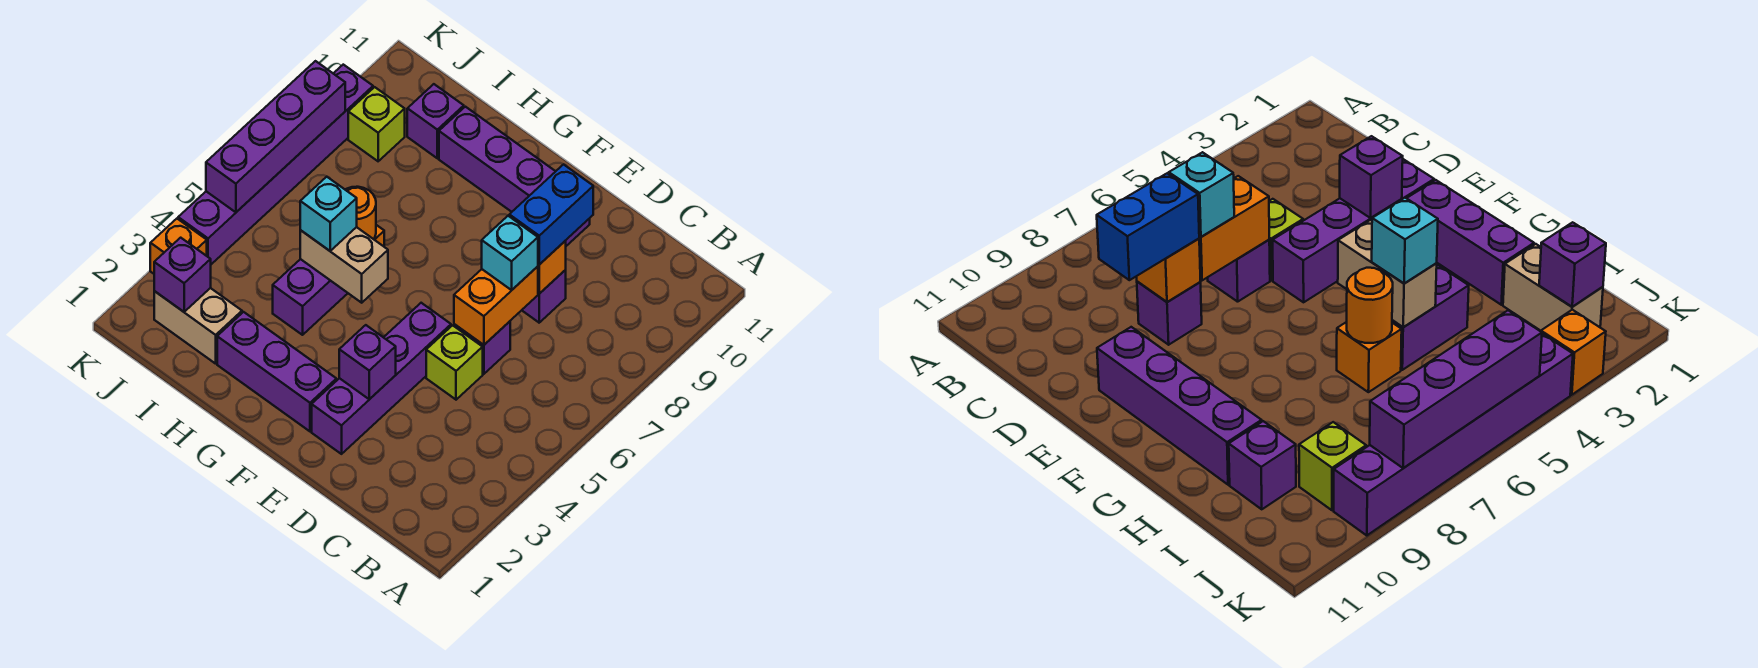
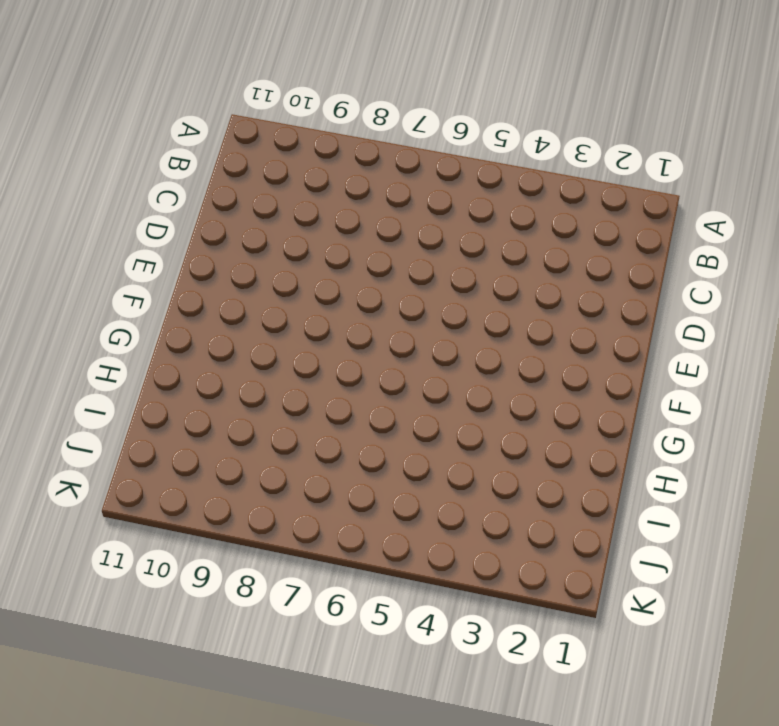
none -> lime 1x1 brick [426,325,483,400]
none -> purple 1x1 brick [454,321,510,374]
none -> purple 1x1 brick [522,270,566,323]

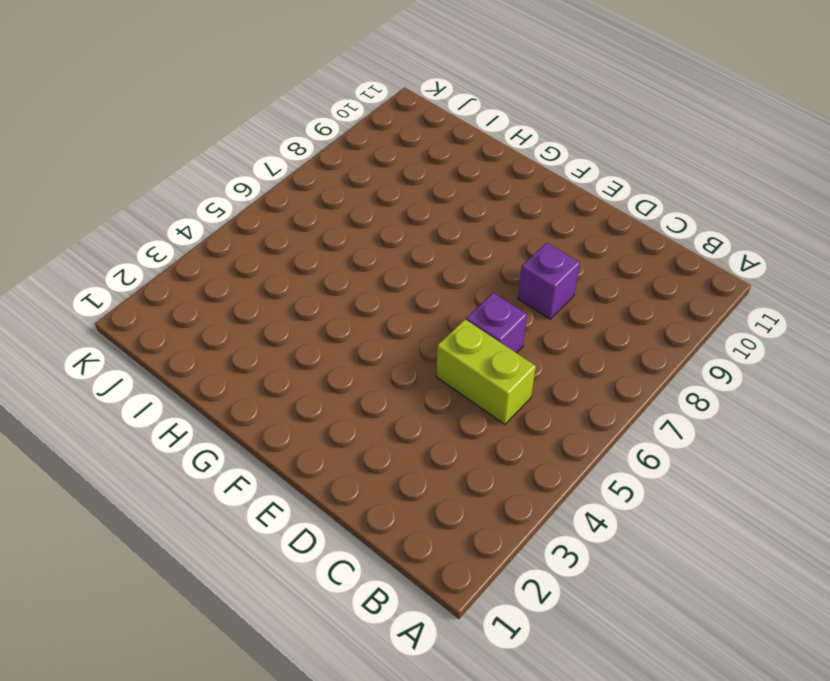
lime 1x2 brick [436,319,536,424] -> lime 1x1 brick [426,325,483,400]
none -> purple 1x4 brick [312,303,451,454]
none -> purple 1x4 brick [439,107,590,246]
none -> purple 1x3 brick [217,312,336,431]

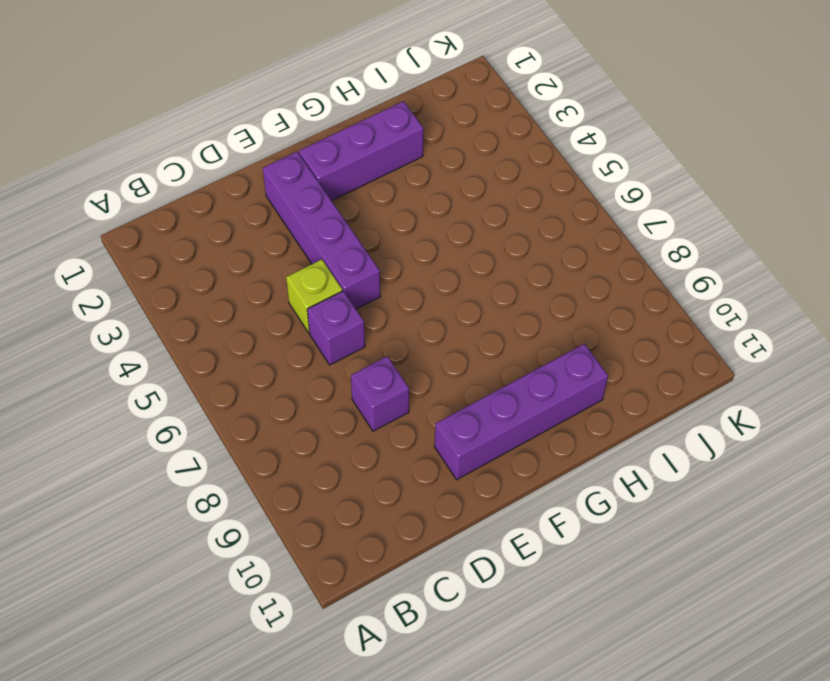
none -> purple 1x2 brick [273,259,348,335]
none -> orange 1x1 brick [1337,322,1402,392]
none -> tan 1x2 brick [154,288,242,364]

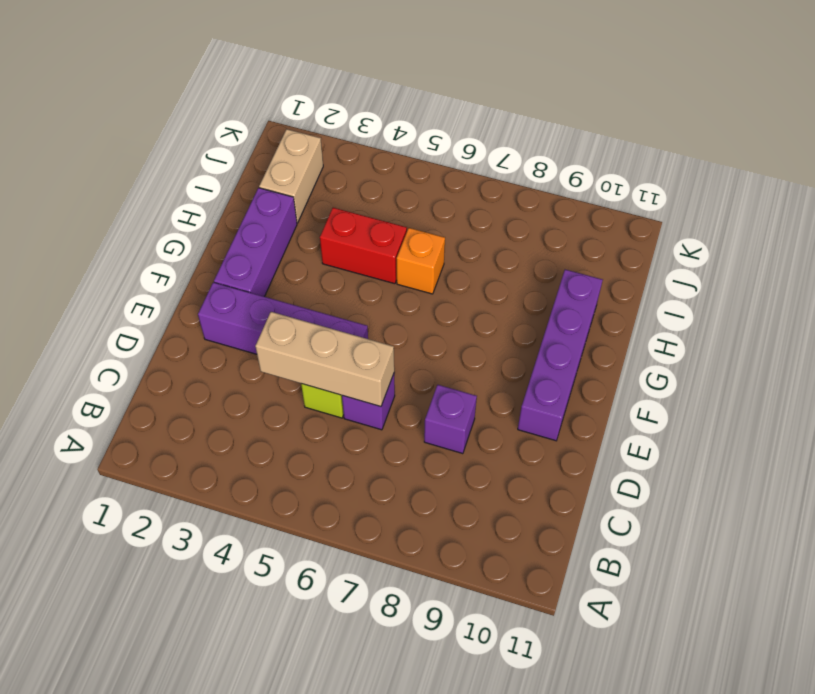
tan 1x3 brick [255,312,394,407] -> orange 1x2 brick [454,266,538,345]
red 1x2 brick [320,208,407,284] -> purple 1x2 brick [273,259,348,335]
none -> purple 1x1 brick [407,84,464,158]
none -> lime 1x1 brick [348,87,405,161]
none -> orange 1x1 brick [150,219,207,274]

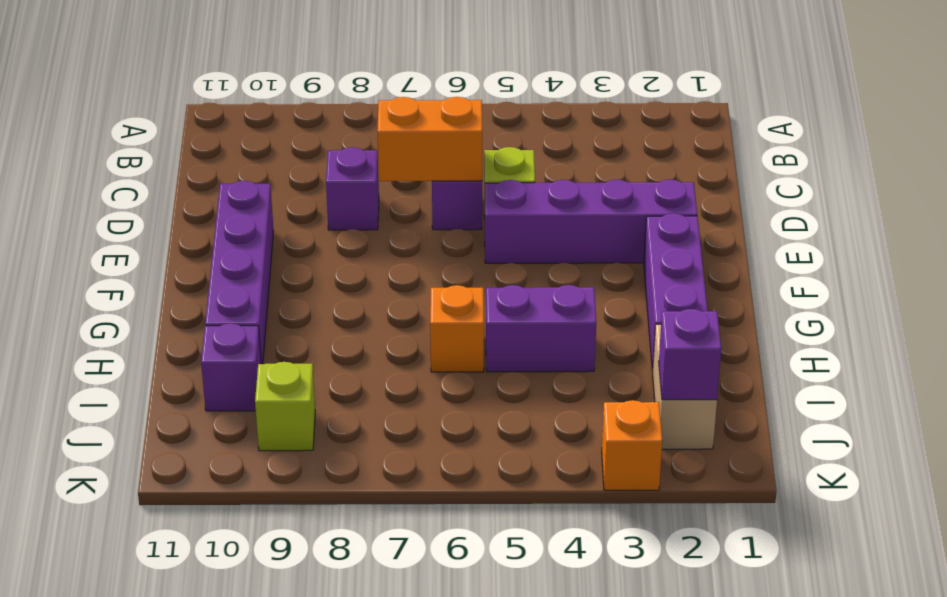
none -> purple 1x6 brick [178,65,373,264]
none -> orange 1x1 brick [538,241,566,294]
none -> purple 1x1 brick [339,325,396,399]

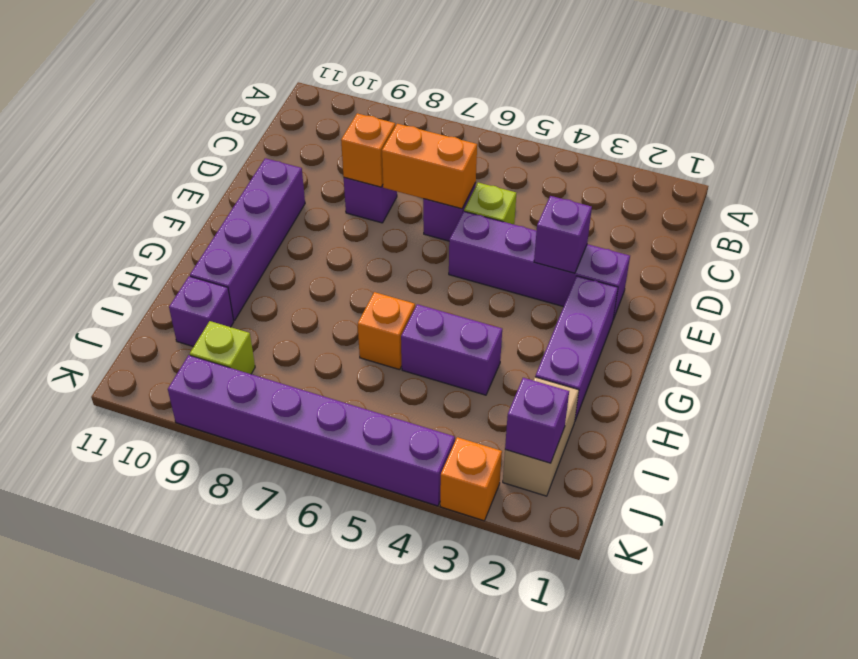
none -> tan 1x2 brick [300,227,388,303]
none -> orange 1x1 round brick [345,187,376,239]
none -> purple 1x4 brick [206,61,345,212]

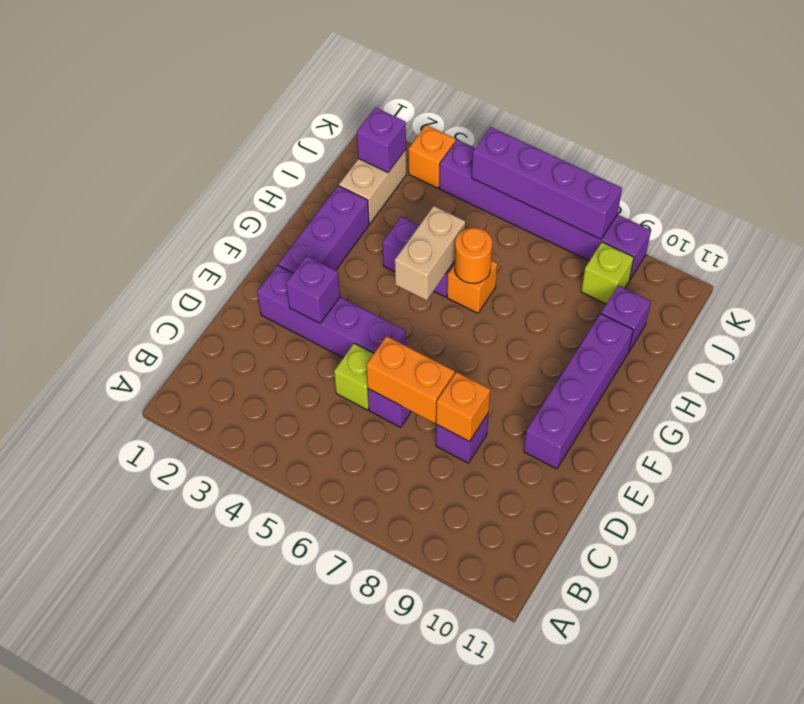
none -> cyan 1x1 brick [482,216,538,290]
none -> blue 1x2 brick [509,164,593,265]
none -> cyan 1x1 brick [300,177,357,251]

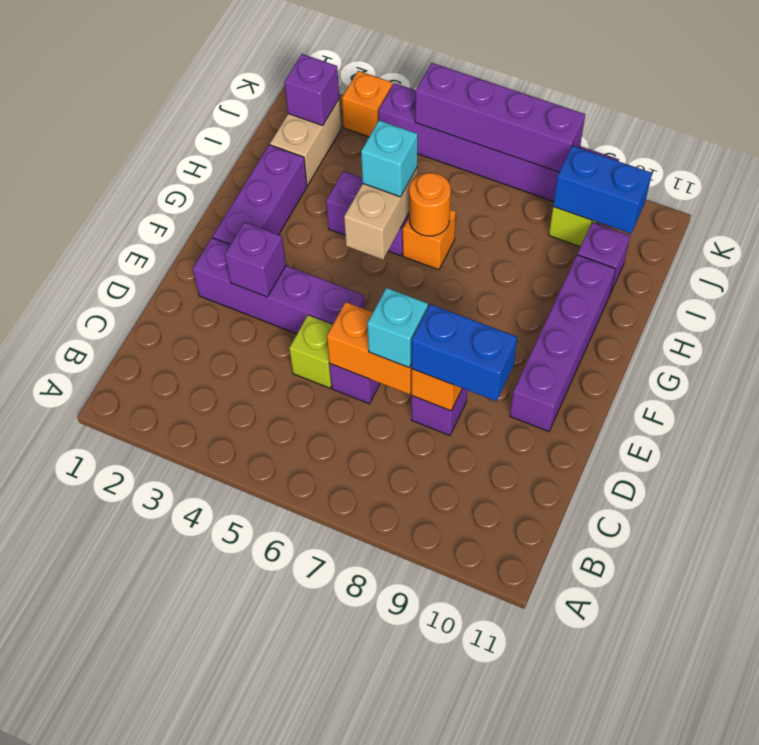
blue 1x2 brick [553,146,652,234] -> none

